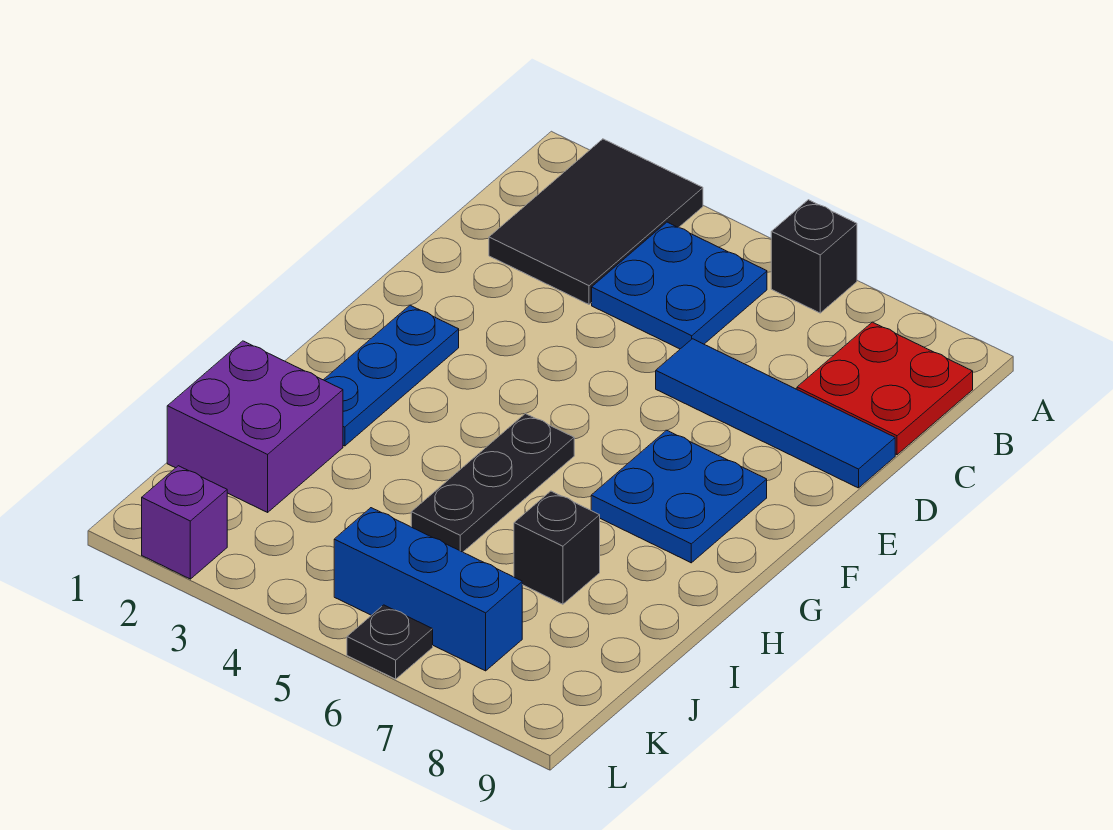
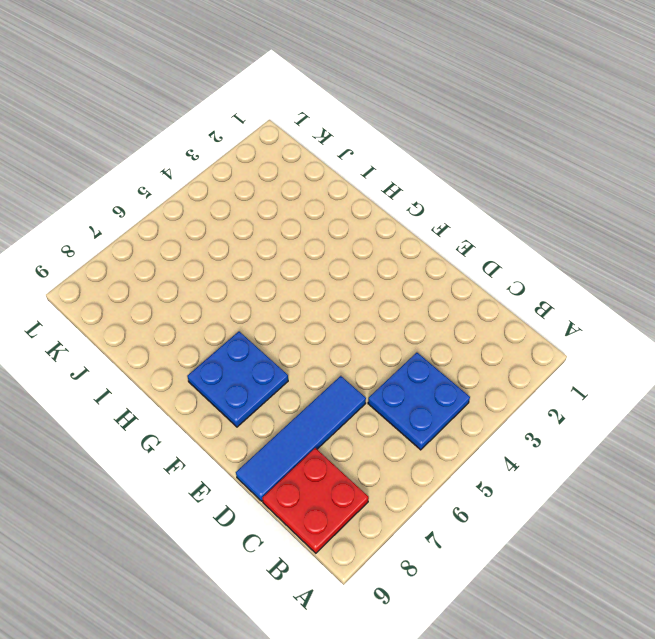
none -> black 2x3 tile [489,139,703,304]
none -> black 1x1 brick [771,200,857,313]
none -> blue 1x3 plate [324,305,459,446]

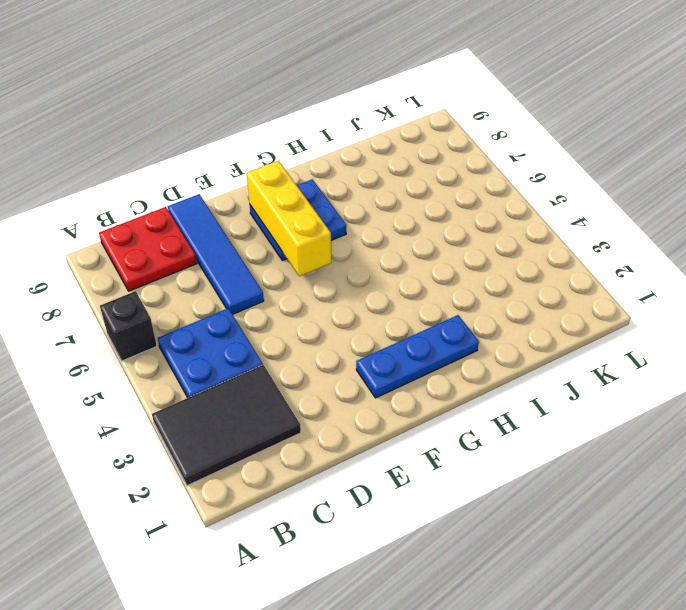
yellow 1x3 brick [247,161,331,276] -> none
none -> black 1x3 plate [411,414,574,552]
none -> purple 2x2 brick [167,341,343,512]
none -> black 1x1 brick [514,491,600,604]

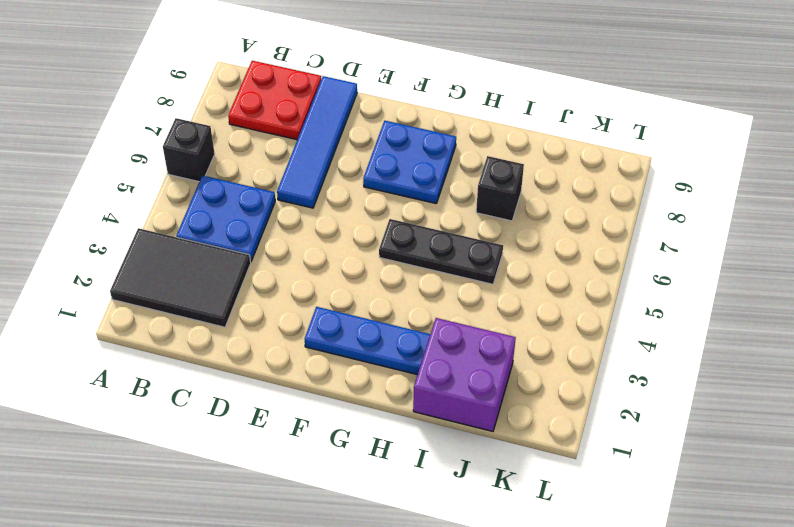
none -> blue 1x3 brick [334,508,522,671]
none -> purple 1x1 brick [142,466,227,579]
none -> black 1x1 plate [347,605,433,679]

